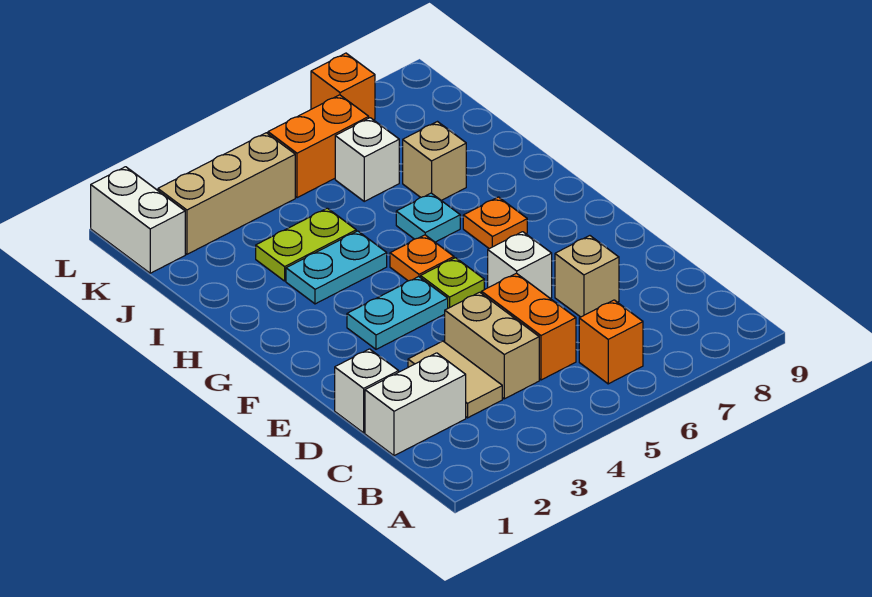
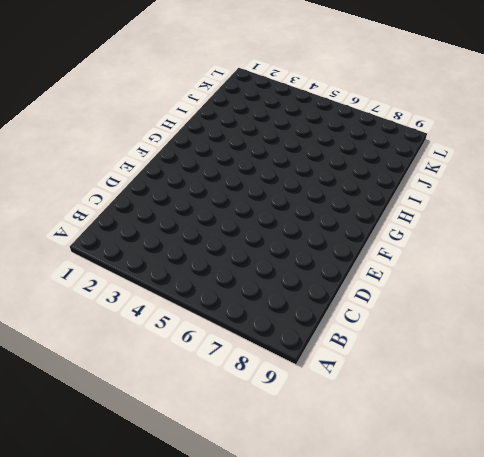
none -> orange 1x1 brick [579,300,643,384]
none -> white 1x2 brick [365,353,466,456]
none -> tan 1x2 tile [408,341,502,418]

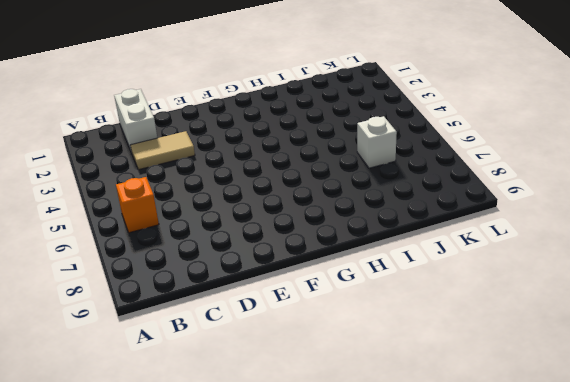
none -> tan 1x2 brick [445,292,539,399]
none -> orange 1x2 brick [481,273,576,380]
none -> white 1x1 brick [335,349,399,433]

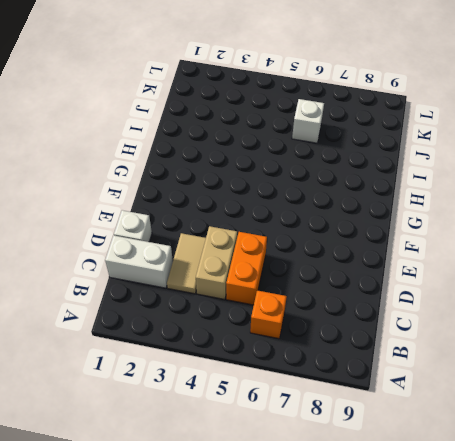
none -> tan 1x1 brick [555,236,619,317]
none -> white 1x1 brick [488,232,552,298]
none -> cyan 1x2 plate [347,277,448,349]

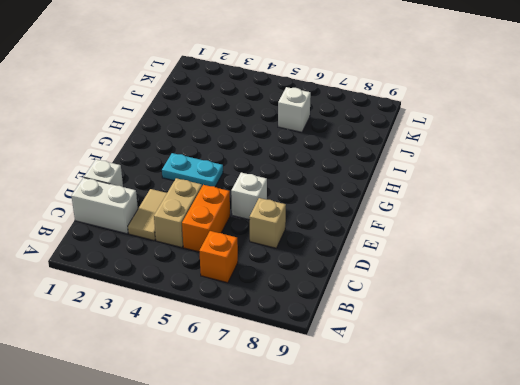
none -> lime 1x1 plate [421,258,484,308]
none -> orange 1x1 plate [390,235,454,281]
none -> orange 1x1 plate [463,197,527,249]

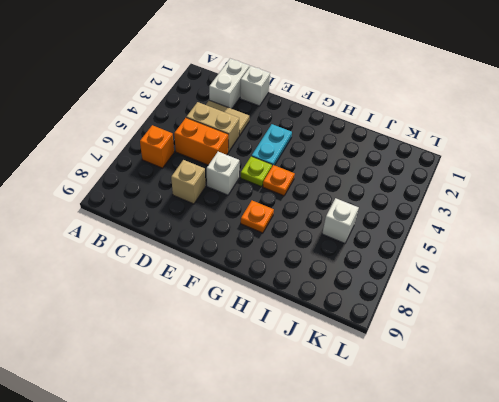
none -> cyan 1x2 plate [286,231,387,304]
none -> cyan 1x1 plate [396,193,460,242]
none -> lime 1x2 plate [256,208,356,281]

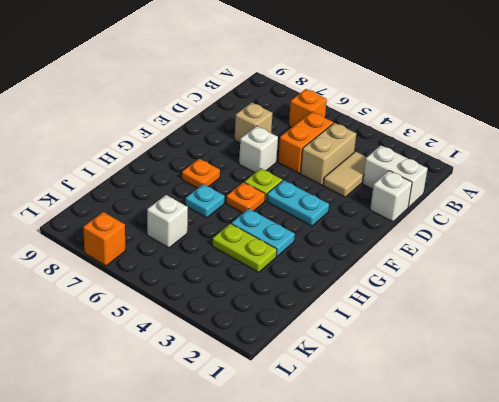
none -> tan 1x1 brick [403,122,466,200]
none -> white 1x2 brick [91,167,185,273]
none -> tan 1x3 brick [158,133,295,254]

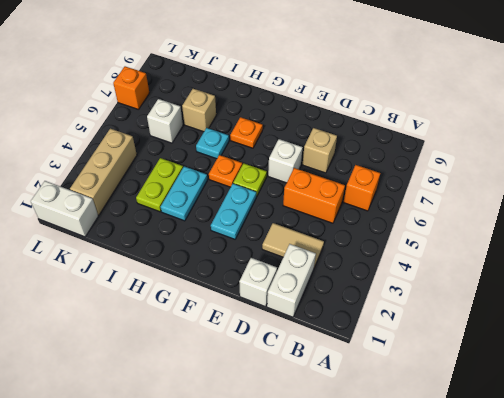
none -> tan 1x2 brick [445,292,539,399]
none -> orange 1x2 brick [268,95,369,198]

